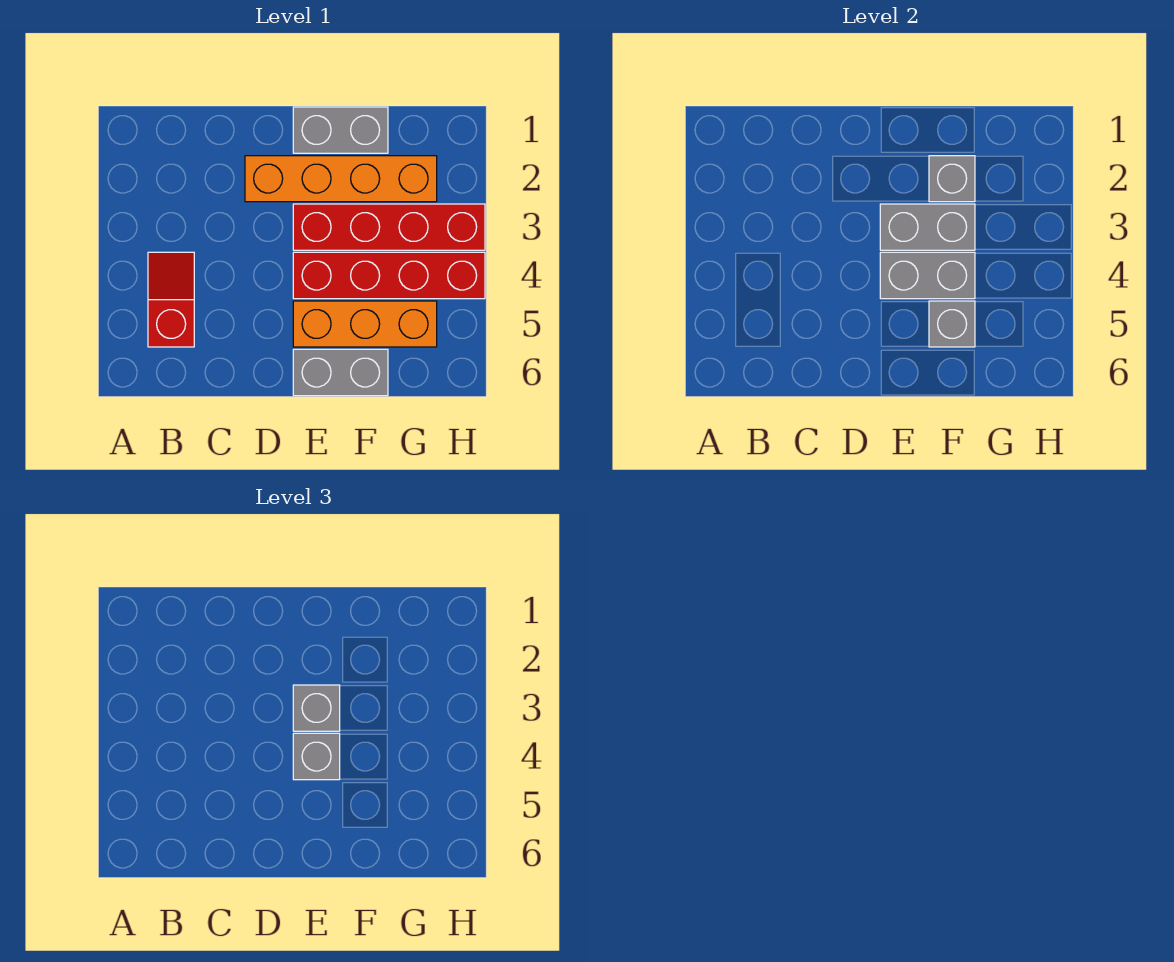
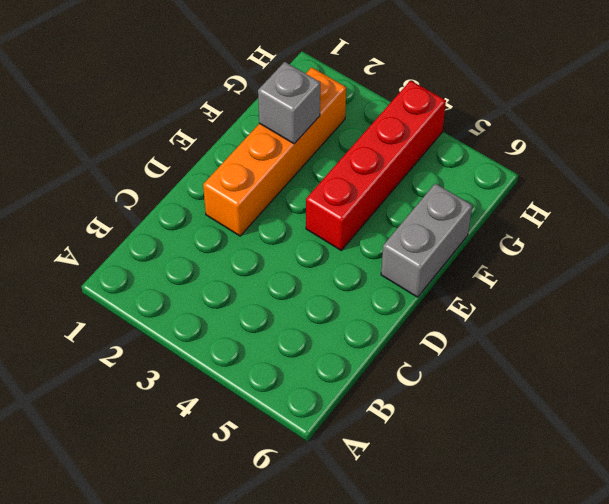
none -> red 1x2 slope [148,252,194,347]
none -> grey 1x2 brick [293,107,388,153]
none -> red 1x4 brick [293,204,485,250]

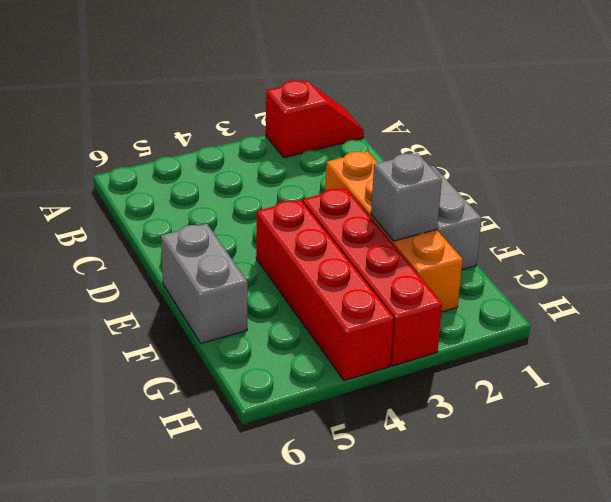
red 1x2 slope [266,81,364,158] -> red 1x2 slope moved to [148,252,194,347]
none -> orange 1x3 brick [293,301,437,347]
none -> grey 1x2 brick [880,204,975,250]
none -> grey 1x2 brick [880,252,975,299]

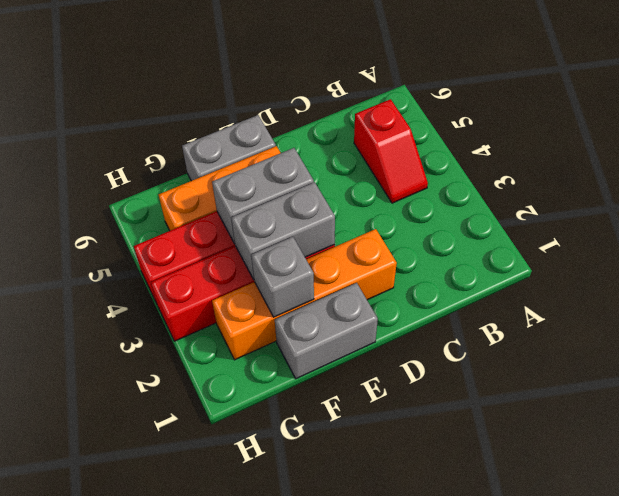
none -> grey 1x1 brick [929,301,975,347]
none -> grey 1x1 brick [293,685,340,731]
none -> grey 1x1 brick [293,733,340,780]

